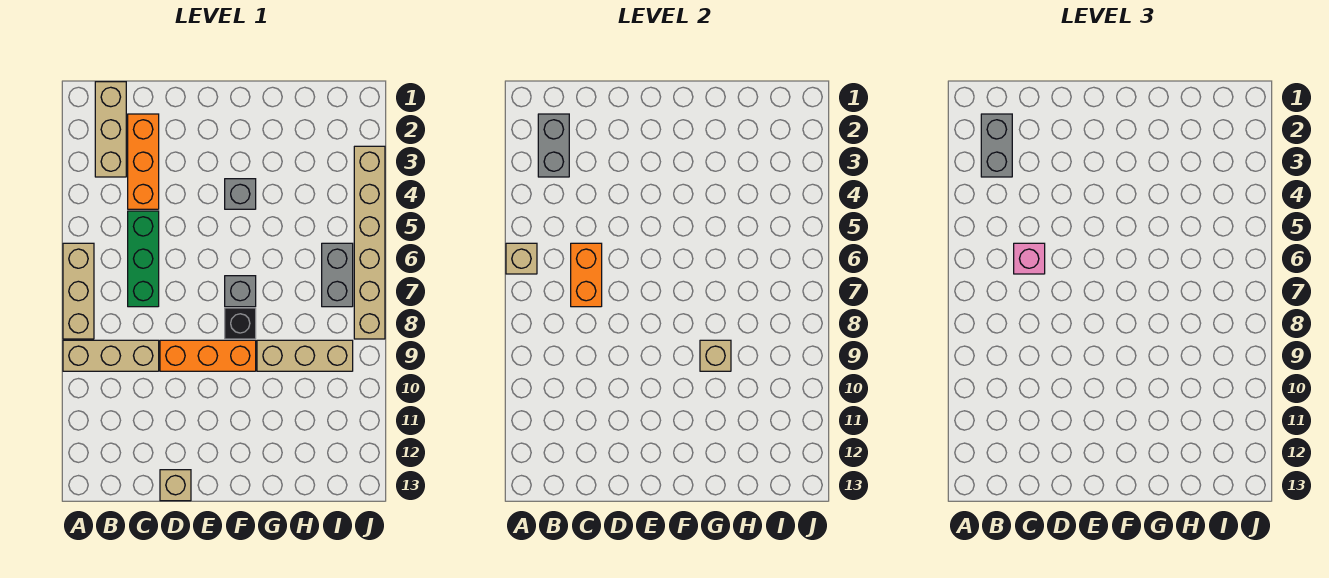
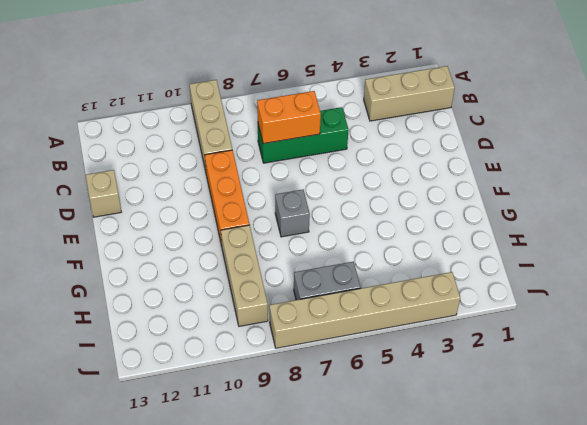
none -> tan 1x3 brick [63,243,94,339]
none -> orange 1x3 brick [128,114,159,209]
none -> grey 1x1 brick [225,179,256,209]

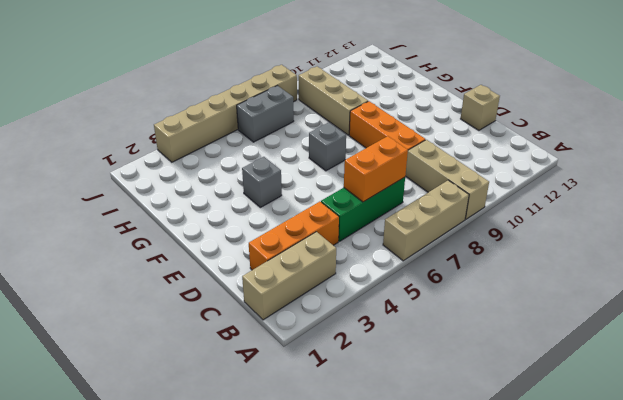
none -> black 1x1 brick [225,308,256,339]
none -> tan 1x1 brick [506,243,537,274]
none -> grey 1x2 brick [538,114,569,177]

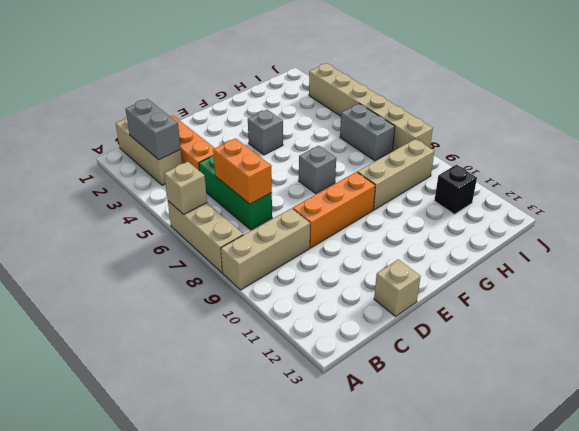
black 1x1 brick [434,165,477,214] -> black 1x1 brick moved to [225,308,256,339]
none -> tan 1x1 brick [700,340,731,371]
none -> grey 1x2 brick [981,114,1012,177]
none -> pink 1x1 brick [1014,243,1045,274]

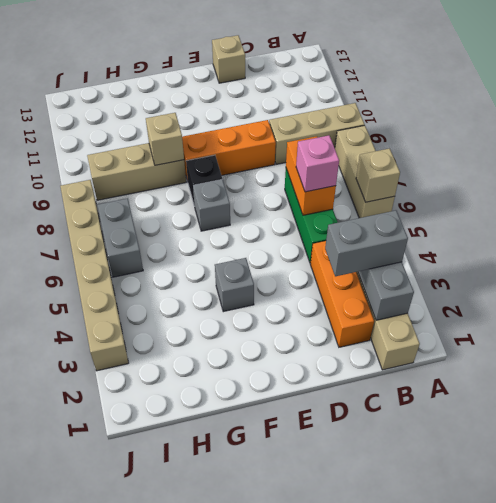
grey 1x2 brick [325,210,408,276] -> grey 1x2 brick turned to [981,114,1012,177]

